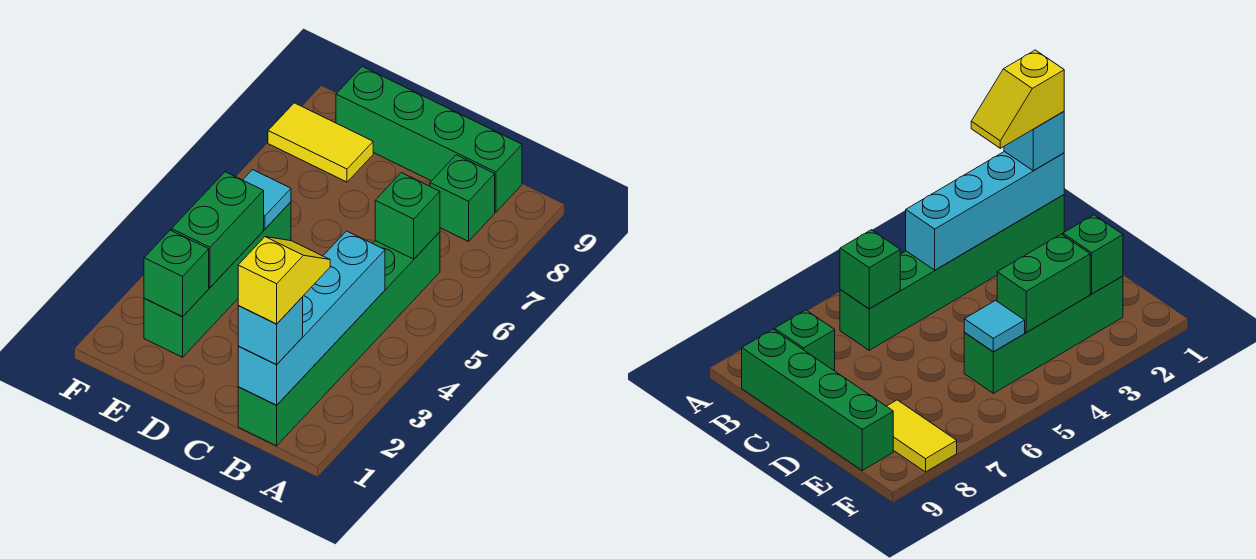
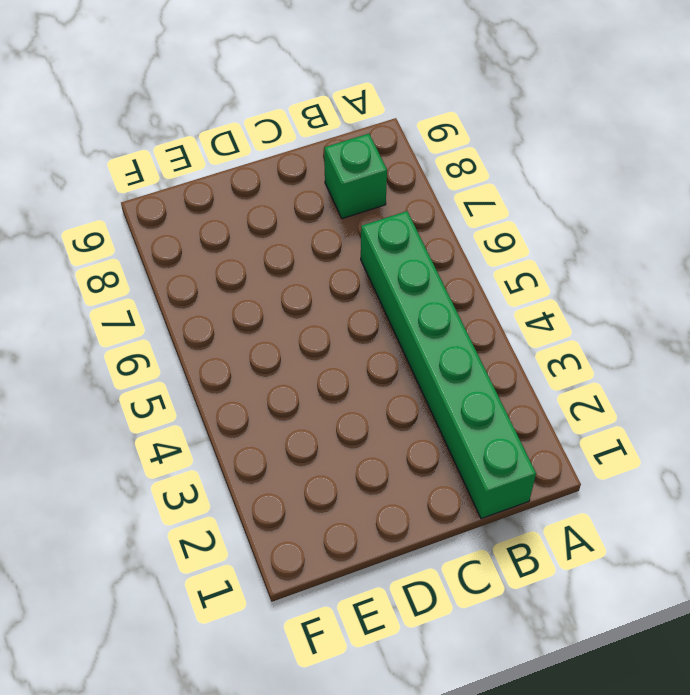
none -> green 1x4 brick [336,66,522,212]
none -> green 1x4 brick [144,202,291,357]
none -> yellow 1x2 tile [268,103,373,182]

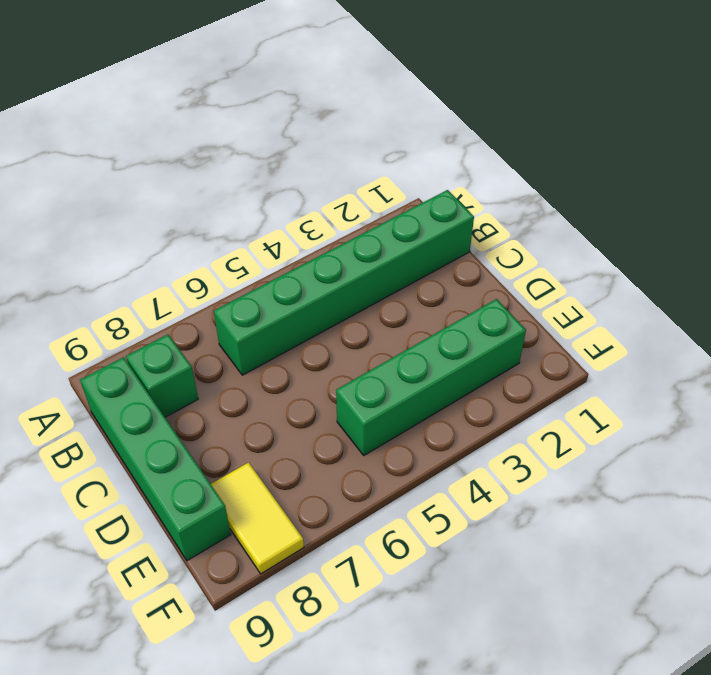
none -> cyan 1x4 brick [238,231,385,405]
none -> green 1x1 brick [375,173,440,259]
none -> green 1x1 brick [144,230,209,317]

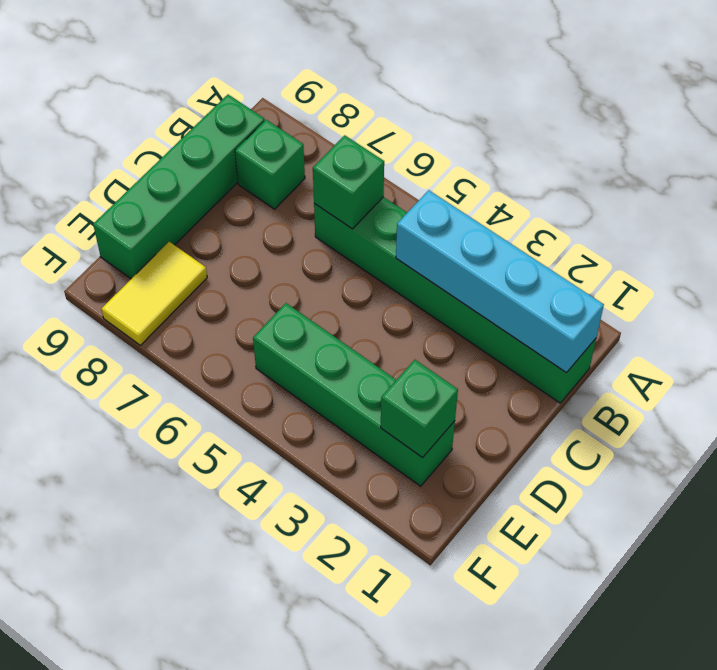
none -> green 1x2 brick [172,172,264,287]
none -> cyan 1x1 tile [243,170,291,229]
none -> cyan 1x1 brick [238,297,303,364]

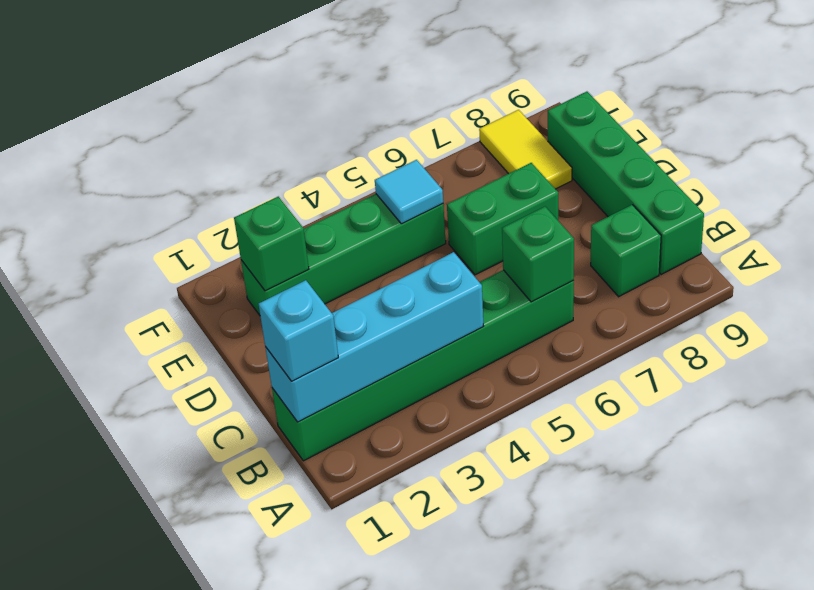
green 1x2 brick [447,163,558,275] -> green 1x2 brick moved to [172,172,264,287]
none -> yellow 1x2 slope [238,237,330,324]

